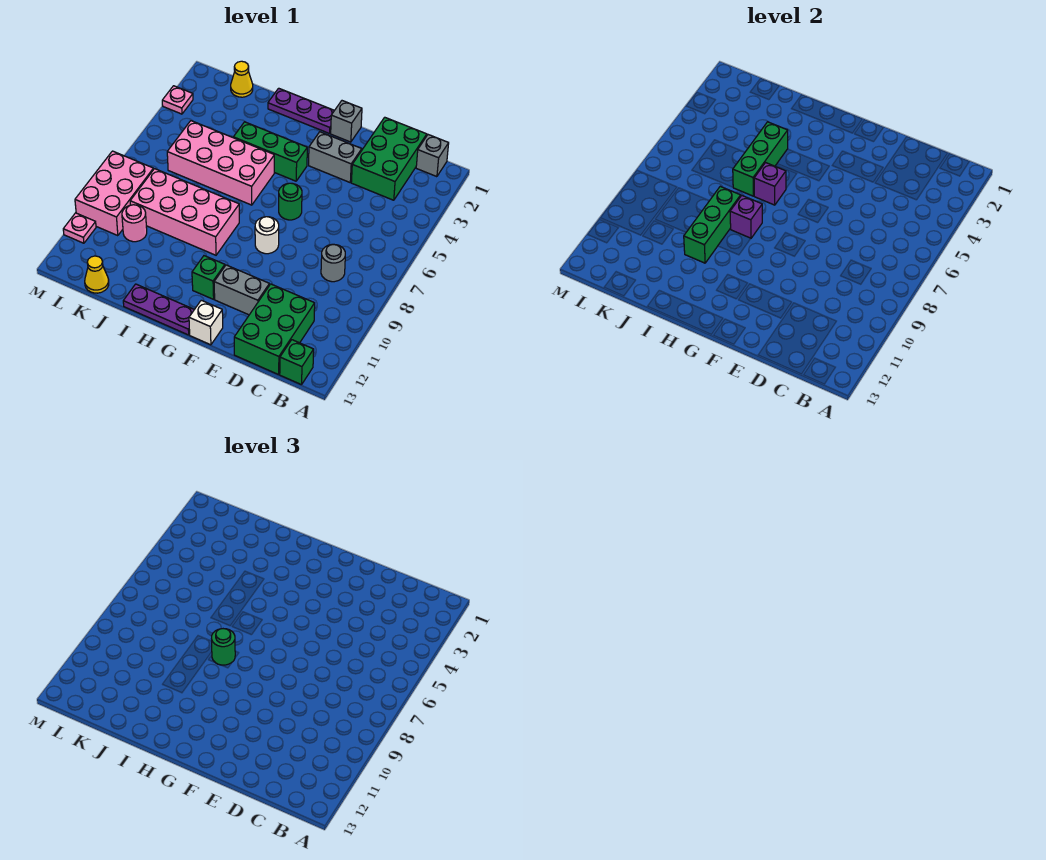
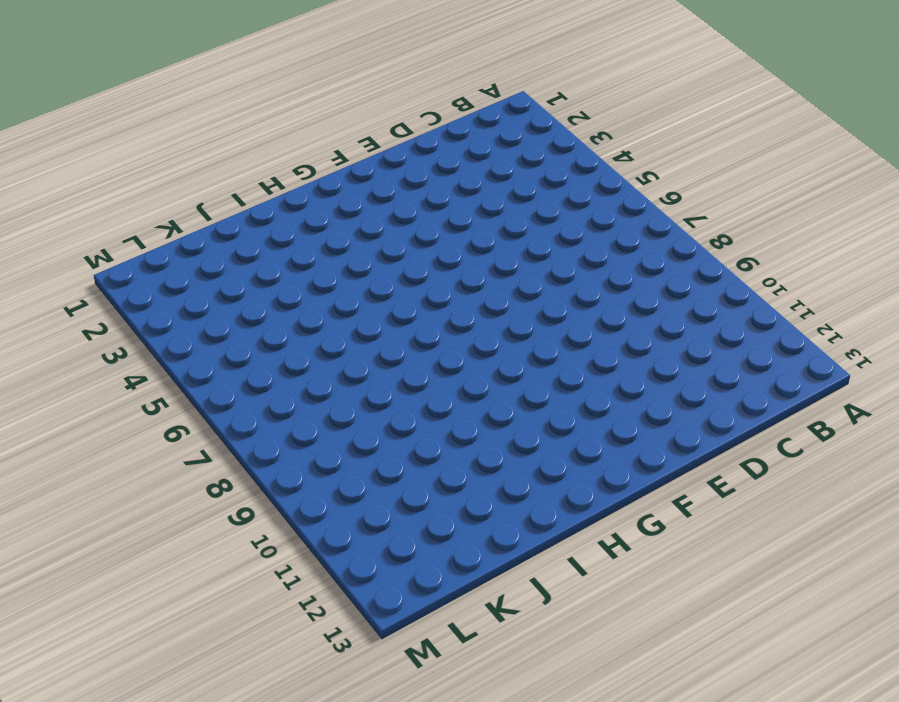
none -> grey 1x1 brick [416,135,449,177]
none -> green 1x1 brick [280,340,314,385]
none -> green 2x3 brick [351,117,427,200]

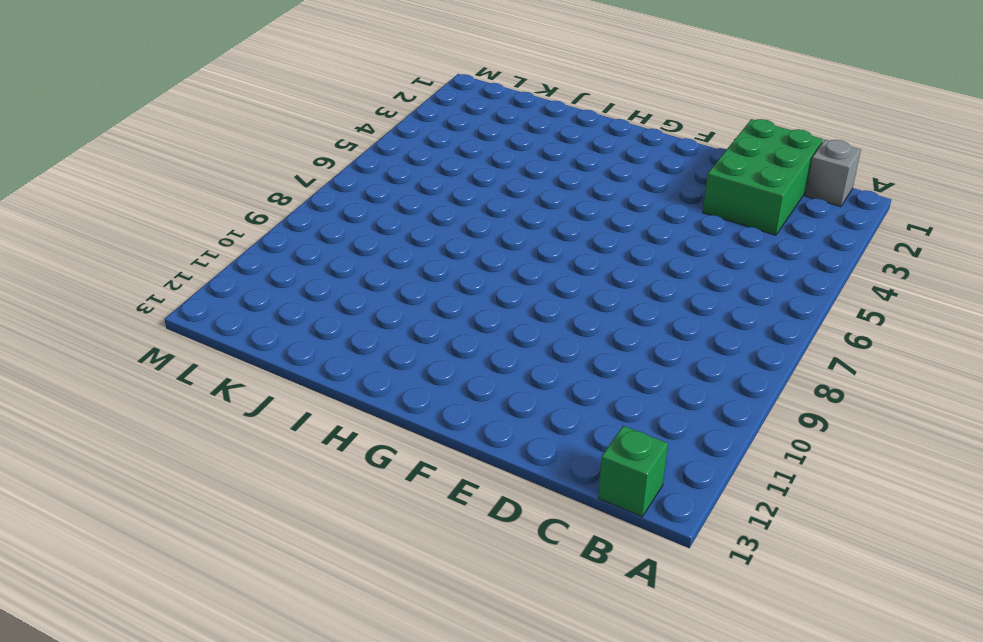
none -> grey 1x1 round brick [321,244,345,282]
none -> green 2x3 brick [234,284,315,375]
none -> grey 1x2 brick [309,132,362,182]

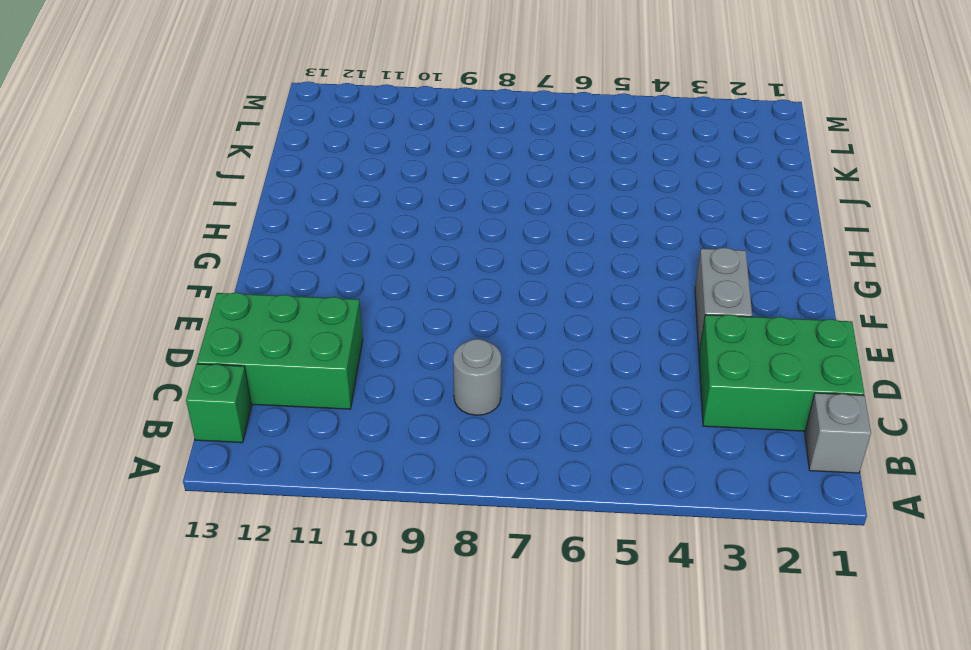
none -> grey 1x2 brick [214,265,269,315]
none -> grey 1x1 brick [331,101,362,142]
none -> green 1x1 round brick [279,183,302,220]

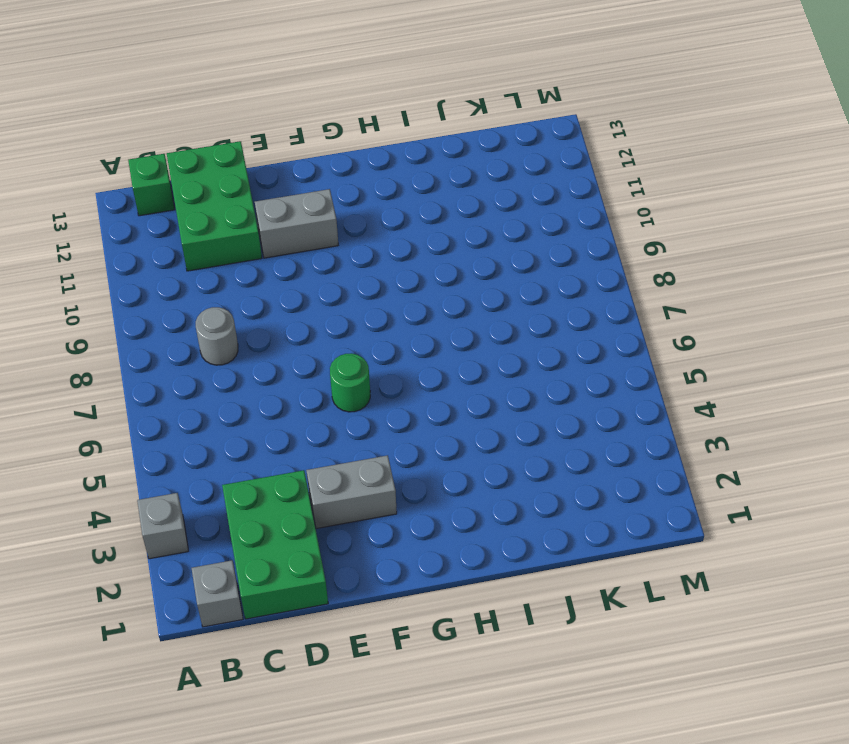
grey 1x1 brick [137,493,188,559] -> grey 1x1 brick moved to [331,101,362,142]
none -> white 1x1 round brick [255,217,279,254]
none -> white 1x1 brick [189,300,223,345]
none -> purple 1x3 plate [268,88,334,134]

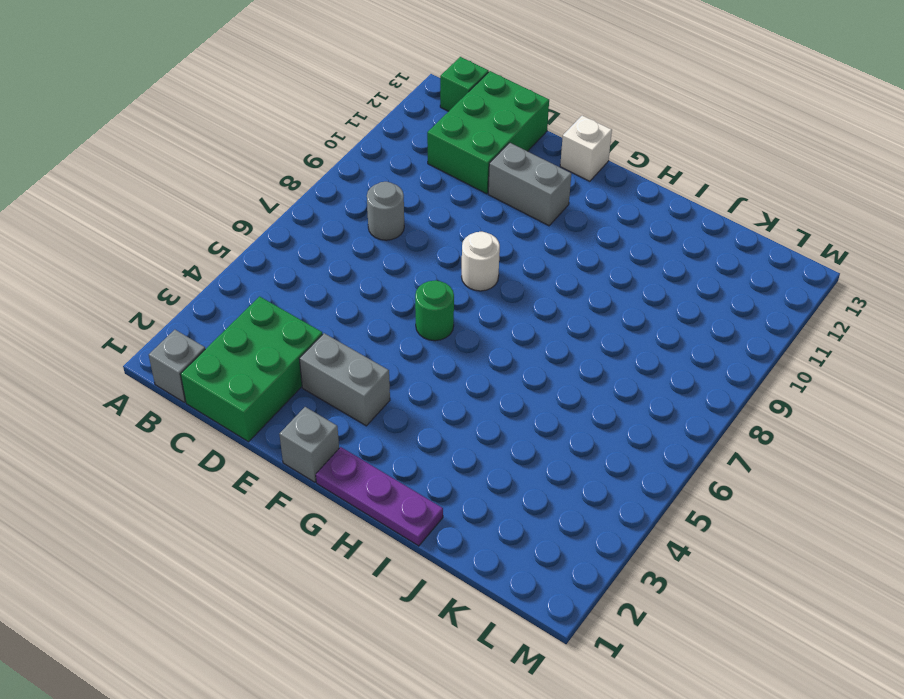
none -> green 1x3 brick [233,122,307,181]
none -> green 1x1 brick [192,256,225,299]
none -> purple 1x3 plate [123,284,194,335]

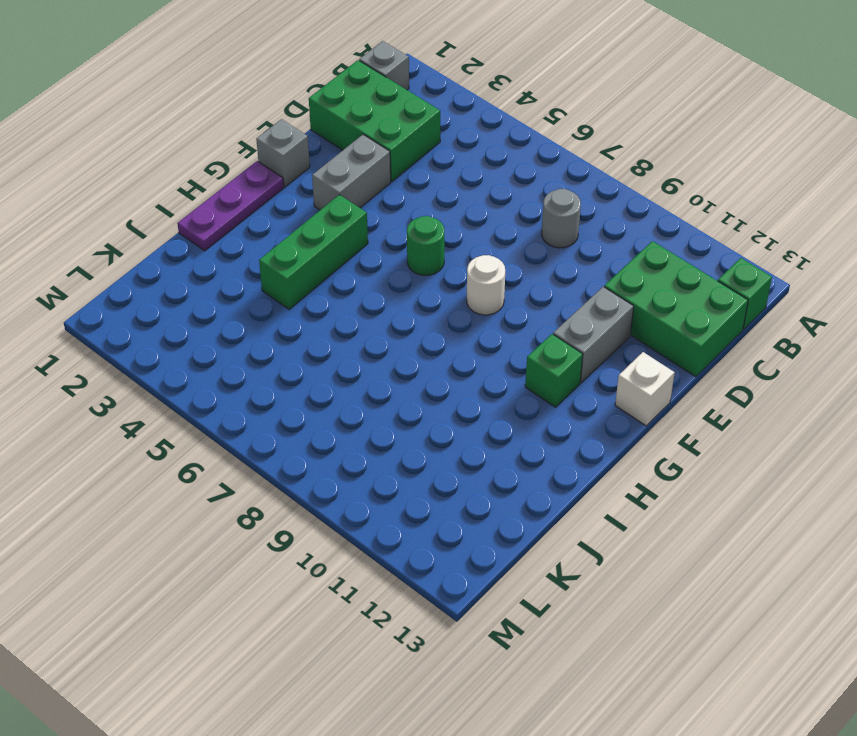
none -> purple 1x3 plate [123,284,194,335]
none -> pink 2x4 brick [167,121,274,205]
none -> pink 2x4 brick [130,169,239,255]

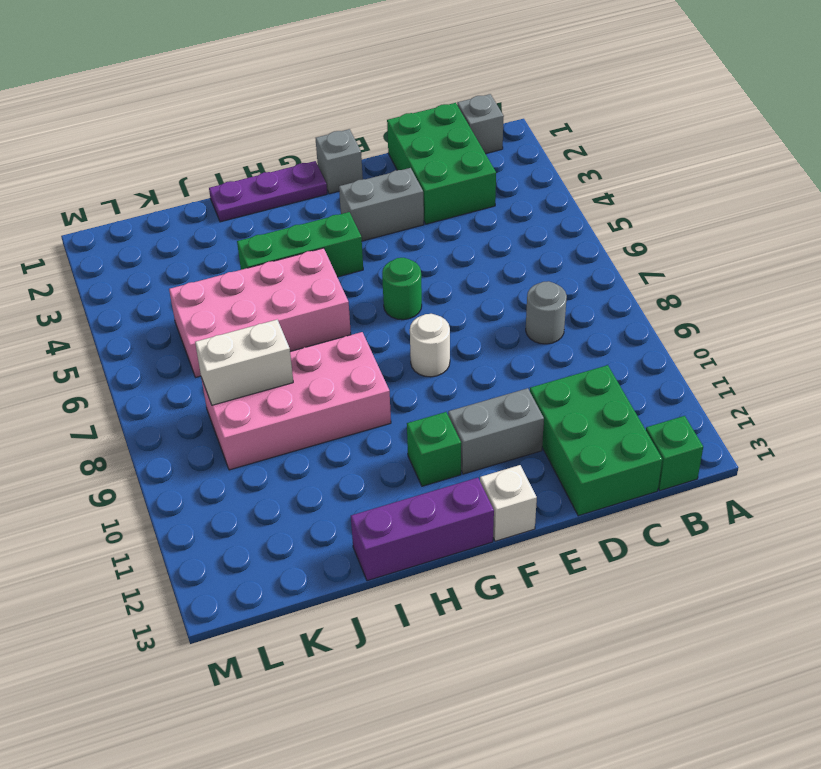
purple 1x3 brick [351,478,494,581] -> purple 1x3 plate [123,284,194,335]
white 1x2 brick [195,320,293,405] -> none
none -> yellow 1x1 cone [231,61,253,97]
none -> pink 1x1 round brick [122,205,147,242]
none -> yellow 1x1 cone [85,256,109,293]

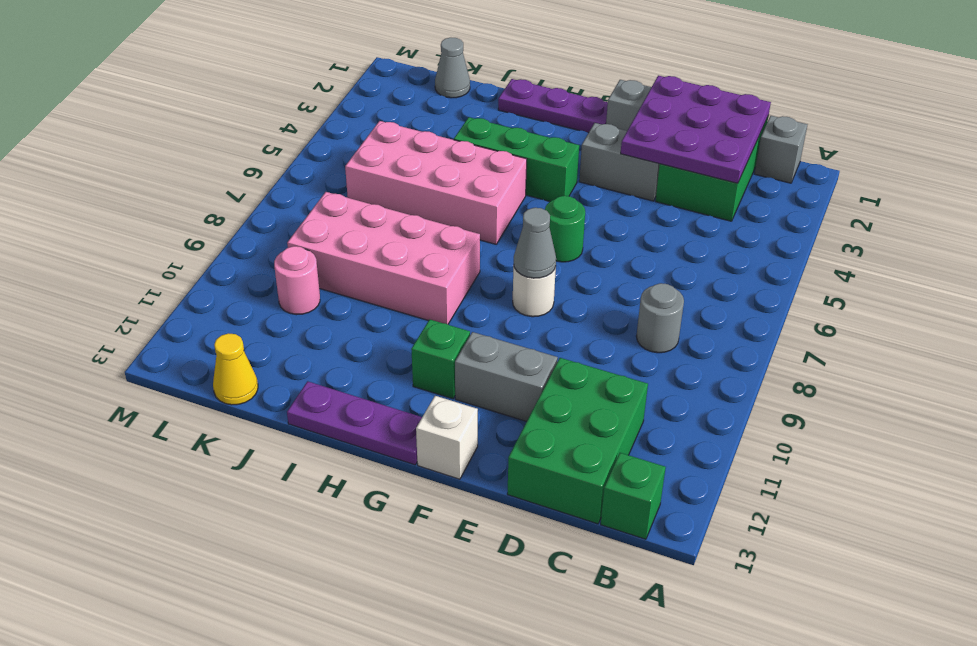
purple 3x3 plate [621,76,771,183] -> none
grey 1x1 cone [514,208,556,278] -> none
grey 1x1 cone [435,38,470,98] -> yellow 1x1 cone [231,61,253,97]
none -> pink 2x3 brick [75,151,154,236]
none -> pink 1x1 plate [162,86,193,114]
none -> pink 1x1 plate [63,213,96,243]

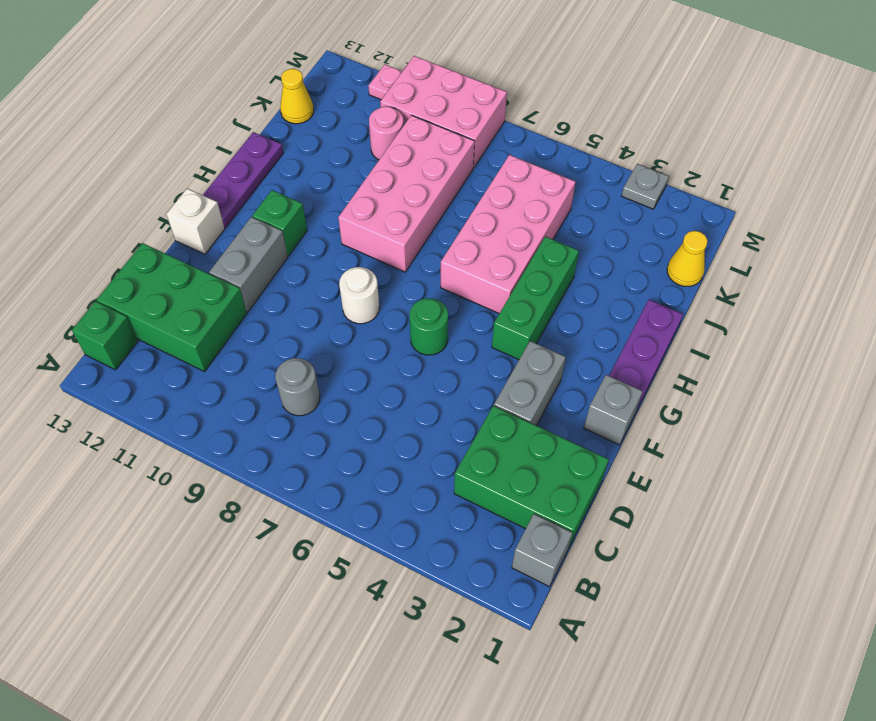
grey 1x1 plate [622,164,669,209] -> pink 1x1 plate [162,86,193,114]
none -> purple 1x1 brick [754,163,786,205]
none -> purple 1x1 brick [730,196,762,238]
none -> green 1x3 brick [733,122,788,196]

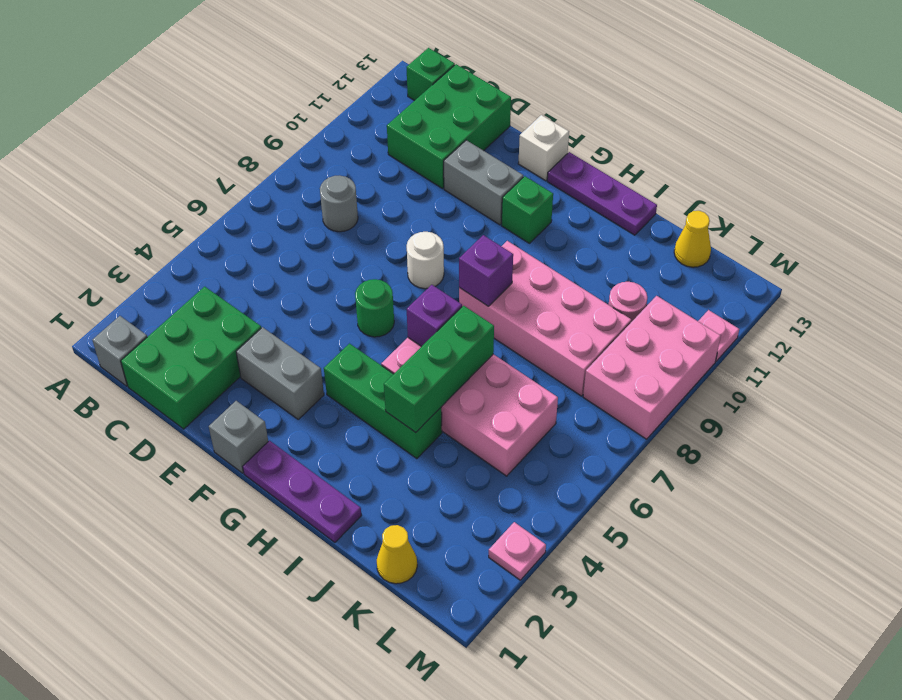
none -> green 1x3 brick [684,186,741,263]
none -> green 1x1 round brick [212,629,235,665]

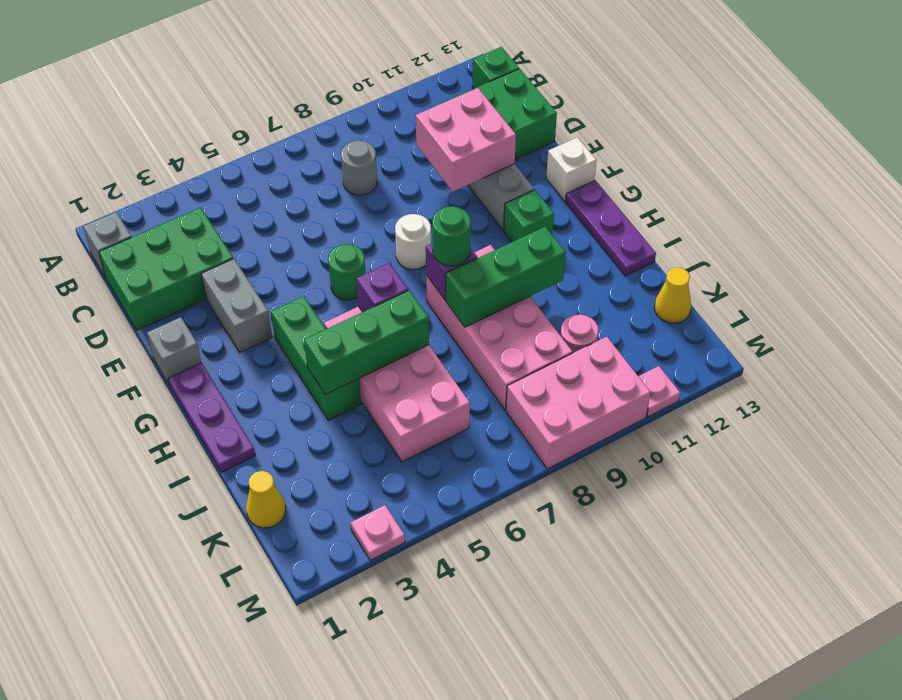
pink 2x2 brick [416,88,516,192] -> none

